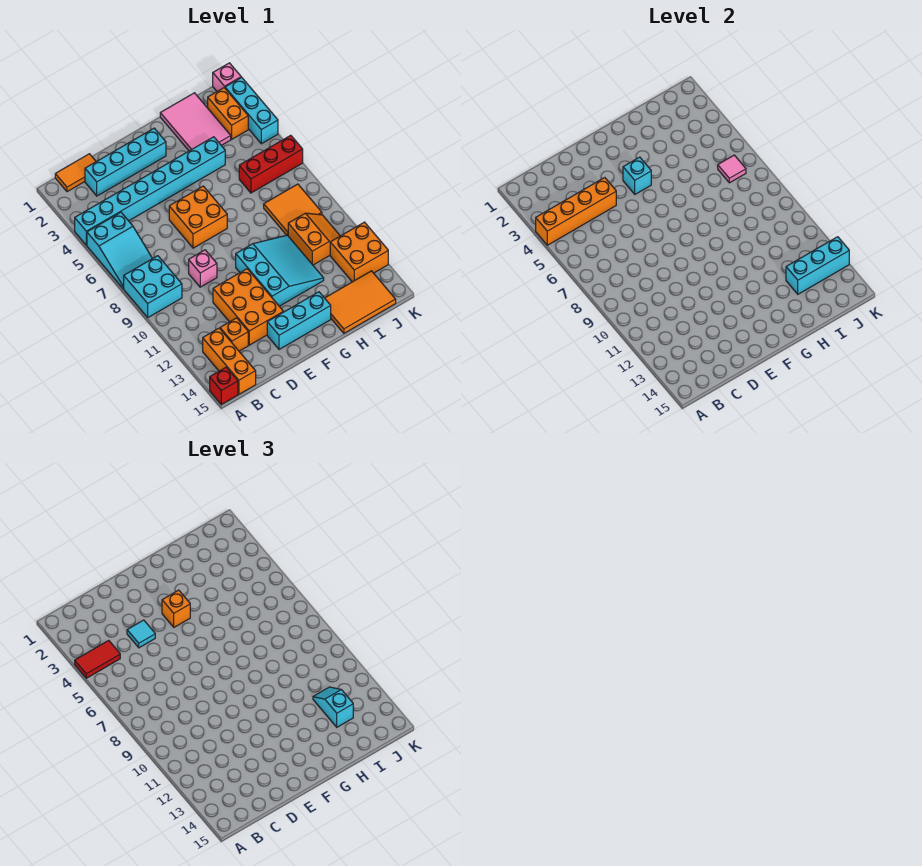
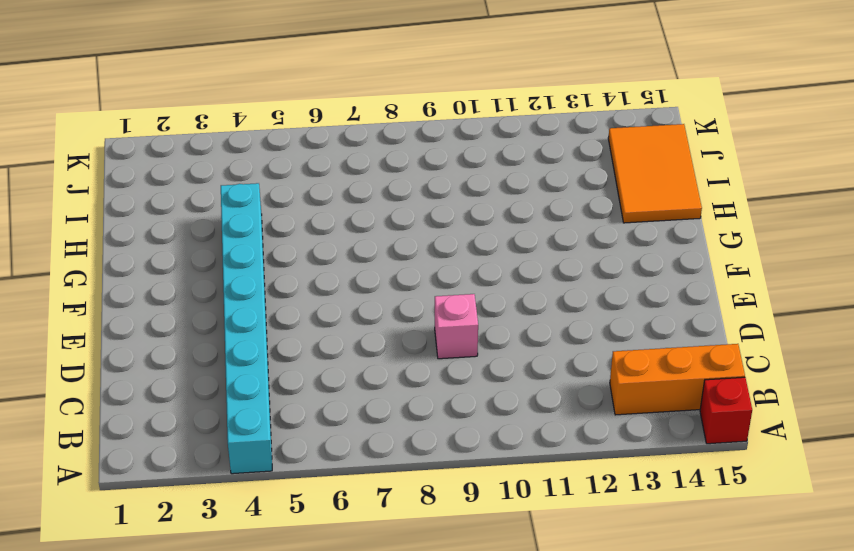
none -> cyan 2x3 slope [87,212,152,289]
none -> cyan 2x2 brick [124,256,182,317]
none -> orange 1x2 tile [55,154,96,192]
none -> cyan 1x4 brick [85,128,166,196]

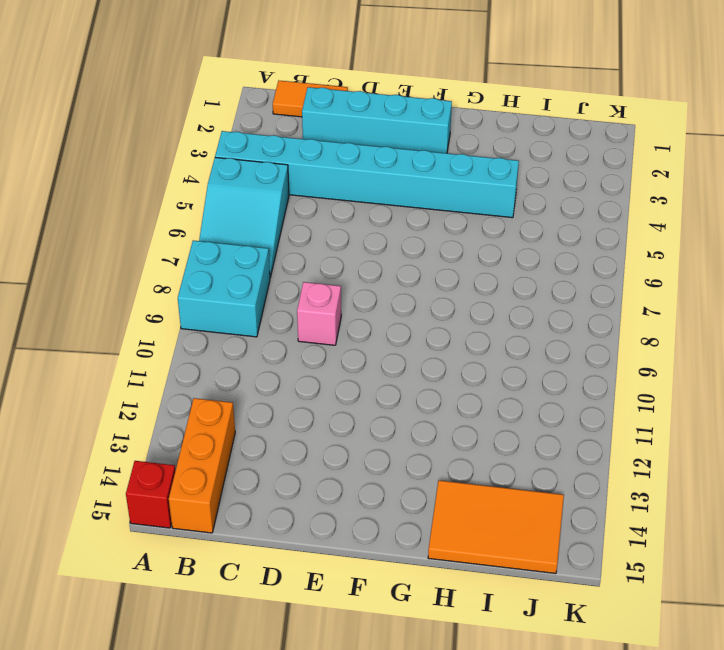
none -> orange 1x1 brick [220,318,248,351]
none -> orange 2x3 brick [213,269,283,345]
none -> orange 2x2 brick [169,186,227,248]
none -> cyan 1x3 brick [267,292,331,349]

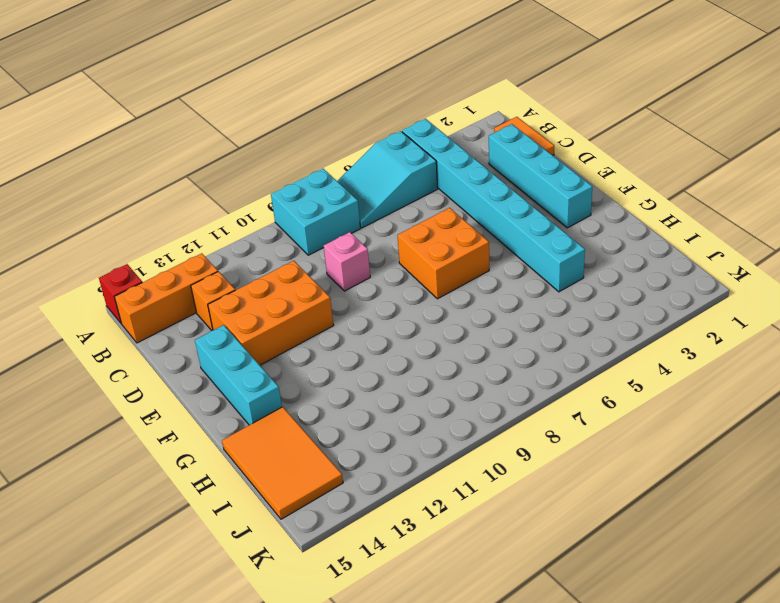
none -> cyan 3x3 slope [236,235,324,306]
none -> pink 2x3 tile [160,93,231,151]
none -> red 1x3 brick [239,135,303,193]
none -> orange 2x2 tile [264,184,322,235]

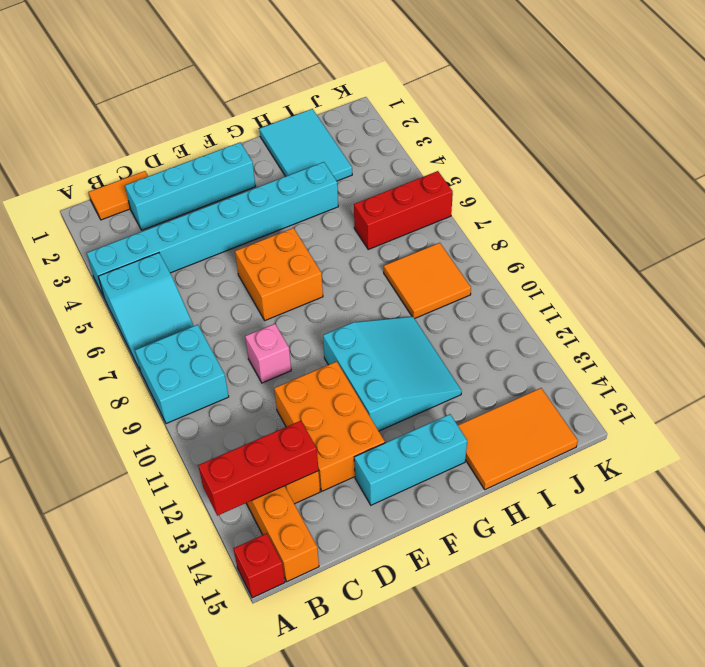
red 1x3 brick [198,421,319,516] -> none
cyan 2x3 tile [259,109,352,181] -> pink 2x3 tile [160,93,231,151]
none -> orange 2x2 slope [288,213,340,265]
none -> orange 1x2 brick [208,88,248,139]
none -> orange 2x2 brick [330,222,388,282]
none -> pink 1x1 brick [213,63,241,91]

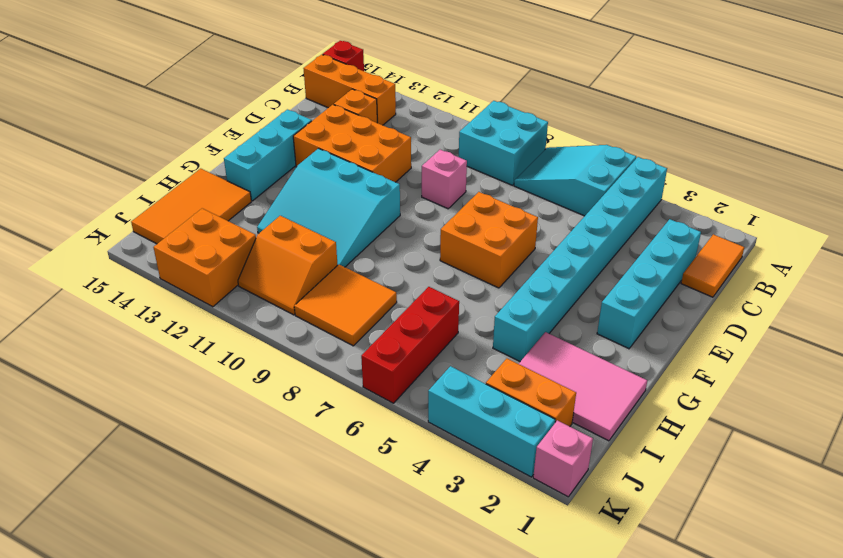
none -> orange 1x4 brick [536,178,616,245]
none -> cyan 1x1 brick [623,157,651,194]
none -> cyan 1x3 brick [786,237,849,294]
none -> pink 1x1 tile [718,155,746,183]

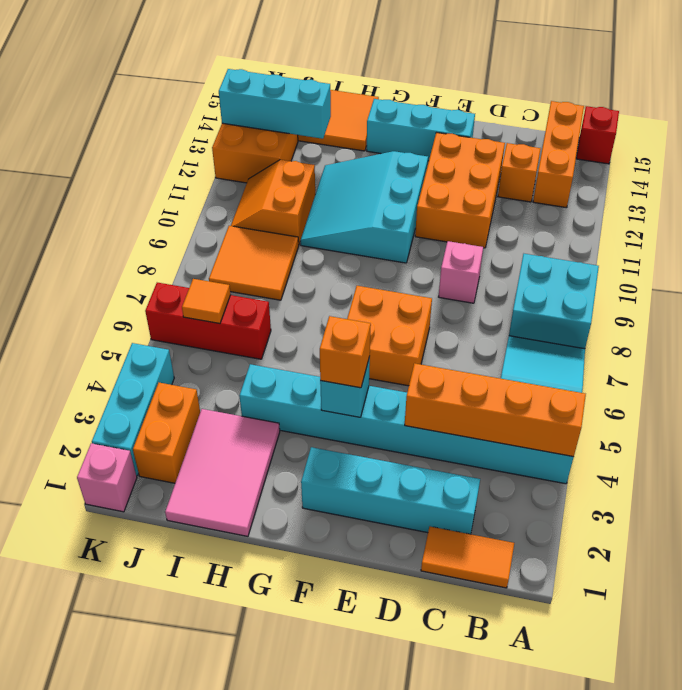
orange 1x1 tile [182,279,230,324] -> pink 1x1 tile [718,155,746,183]
none -> red 1x2 tile [75,640,120,678]
none -> cyan 1x1 tile [127,620,155,648]
none -> cyan 1x2 slope [313,687,353,727]

